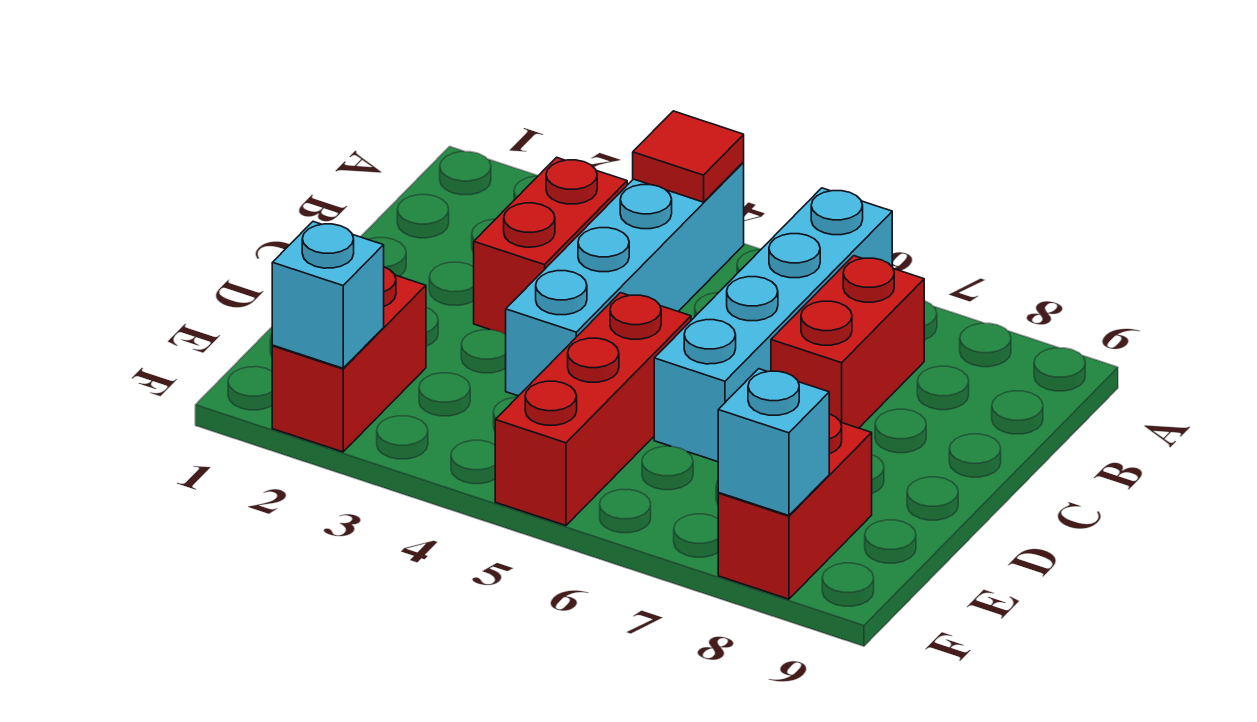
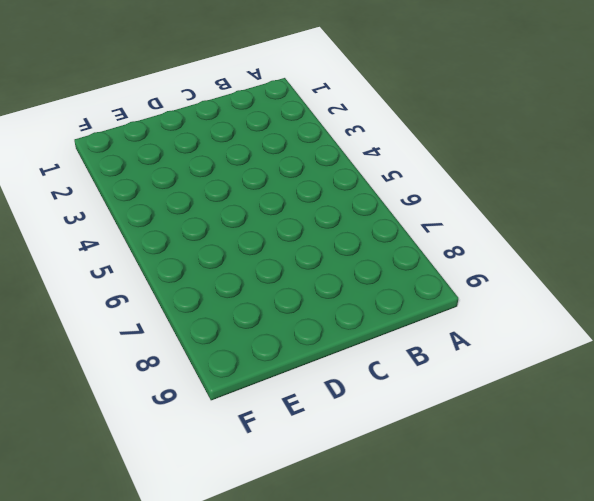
none -> cyan 1x4 brick [506,162,744,396]
none -> cyan 1x4 brick [654,188,892,462]

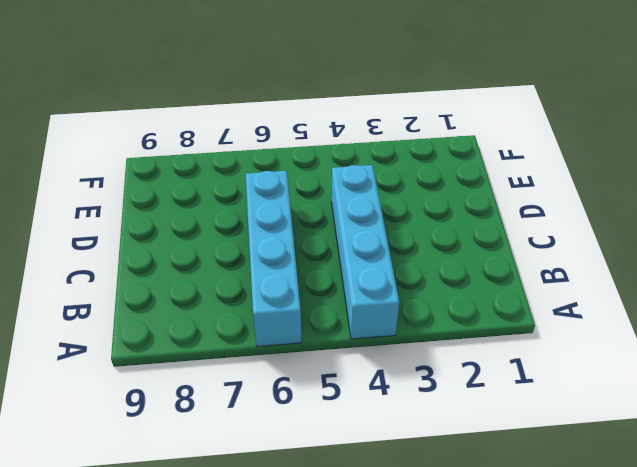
none -> red 1x2 brick [474,157,627,334]
none -> red 1x2 brick [771,256,924,428]

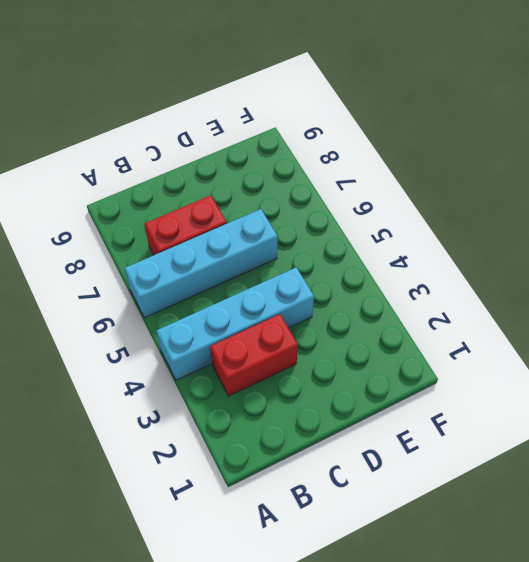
none -> red 1x3 brick [495,293,691,526]
none -> red 1x2 brick [272,267,426,452]

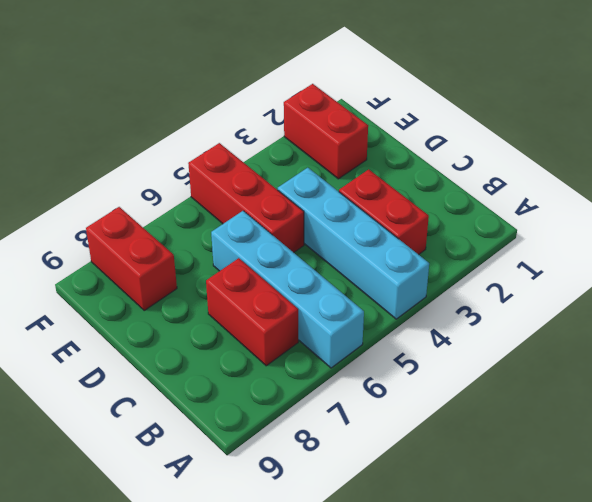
none -> red 1x1 tile [633,111,744,202]
none -> cyan 1x1 brick [272,222,384,368]

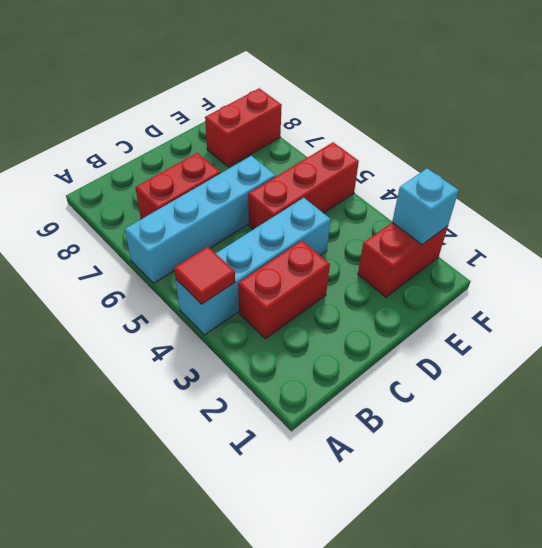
none -> cyan 1x1 brick [718,369,829,516]

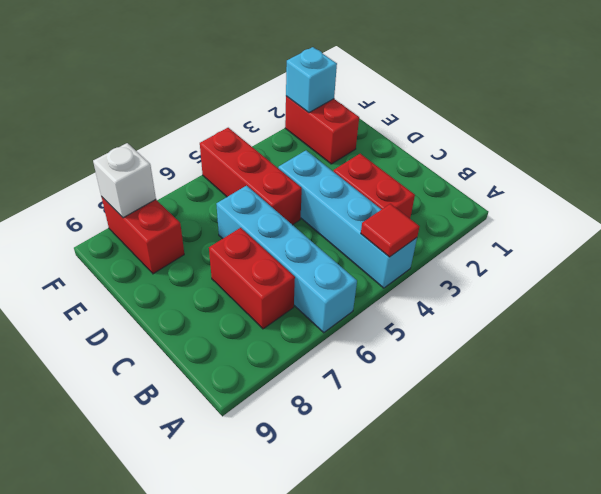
white 1x1 brick [93,143,156,218] -> cyan 1x1 brick [718,369,829,516]

